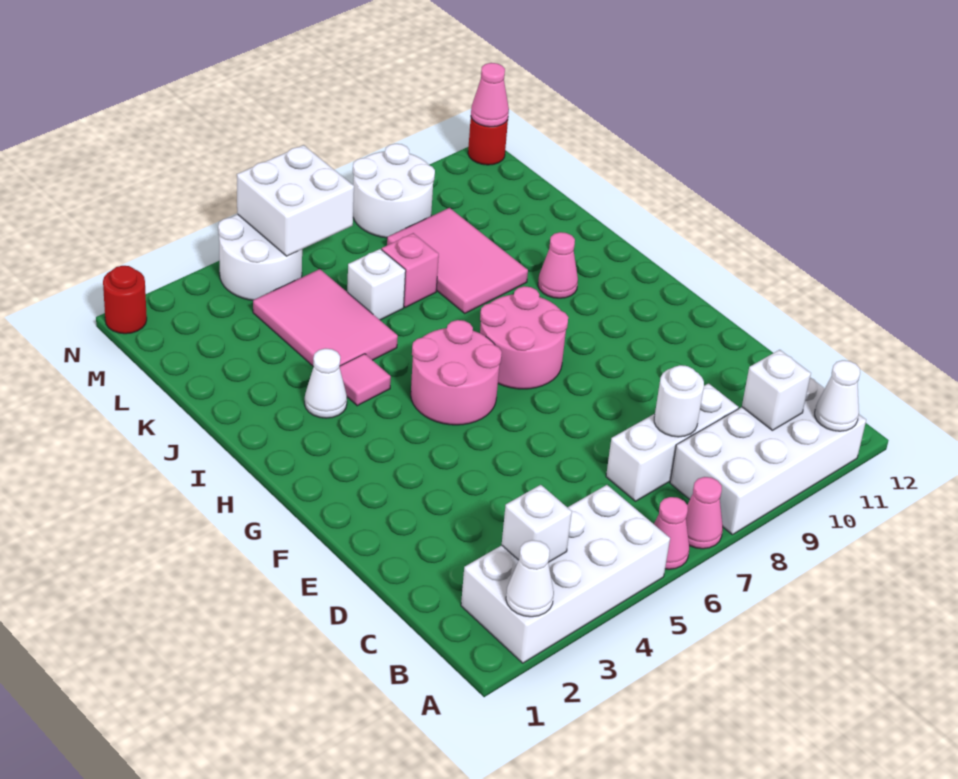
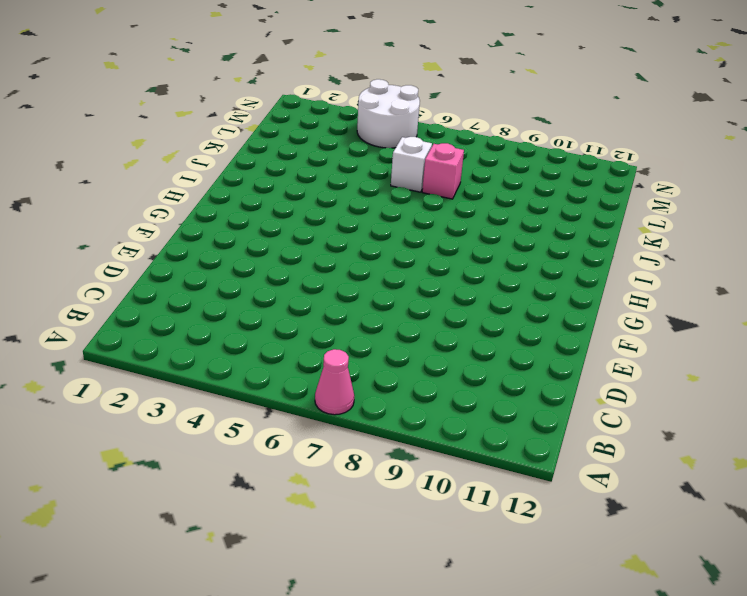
none -> white 2x4 brick [461,485,670,663]
none -> pink 1x1 cone [654,497,689,569]
none -> white 2x4 brick [670,378,866,535]

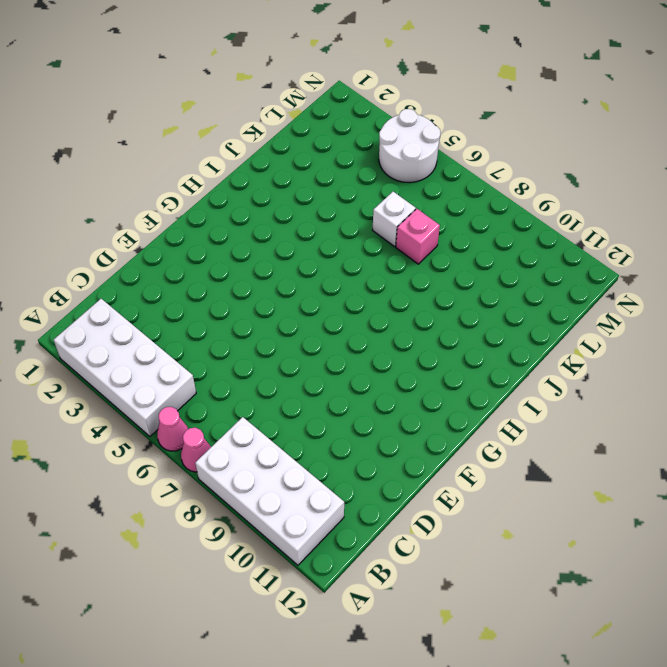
none -> white 1x3 brick [606,384,738,501]
none -> pink 2x2 round brick [411,320,502,425]
none -> pink 2x2 round brick [480,286,568,389]

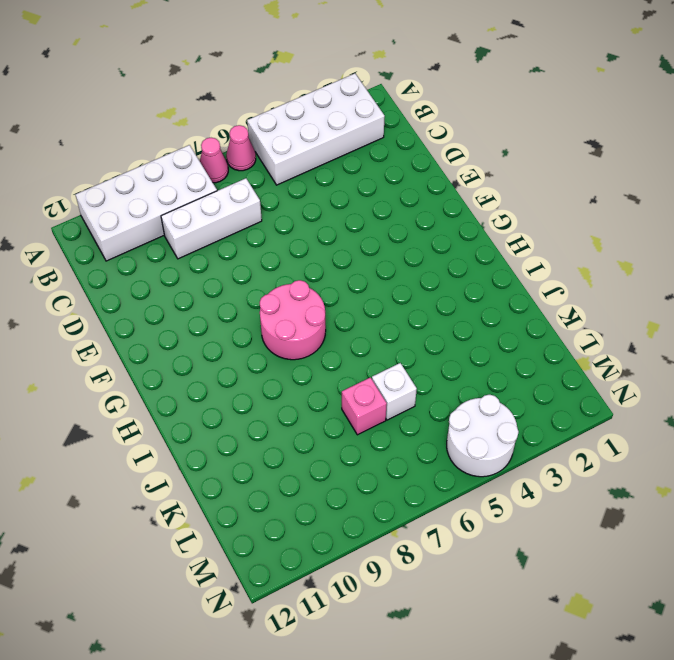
none -> pink 2x2 round brick [411,320,502,425]
none -> white 1x1 cone [305,348,347,418]
none -> pink 1x1 tile [340,354,391,406]

